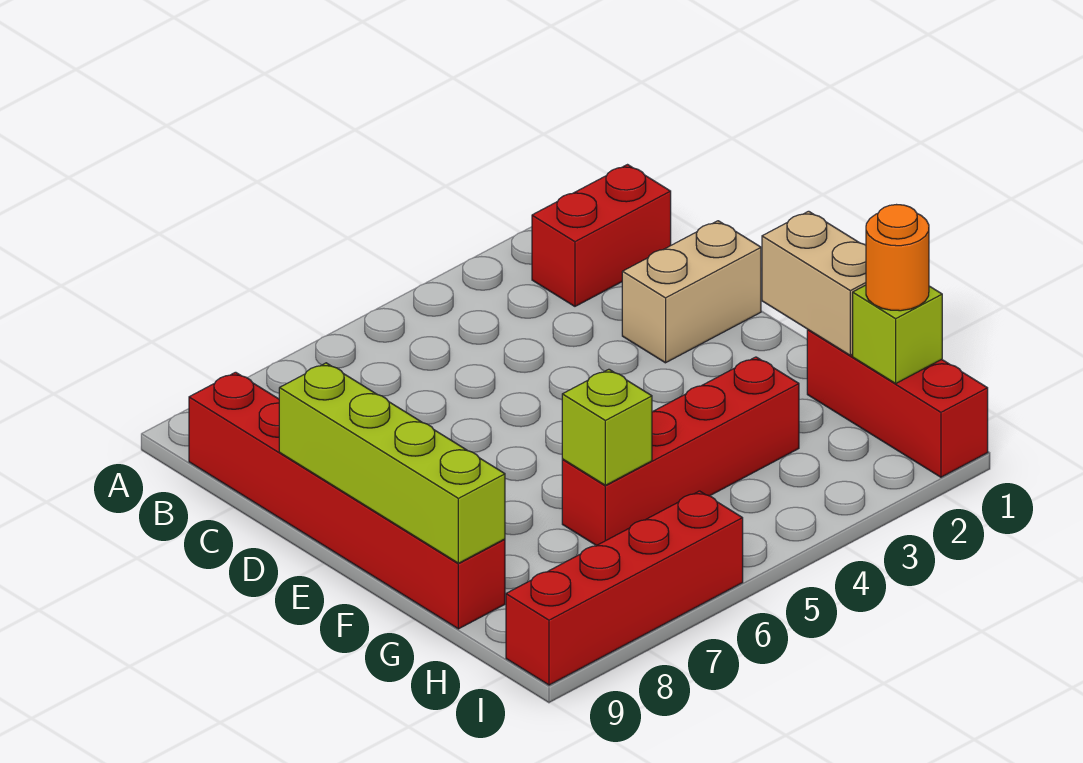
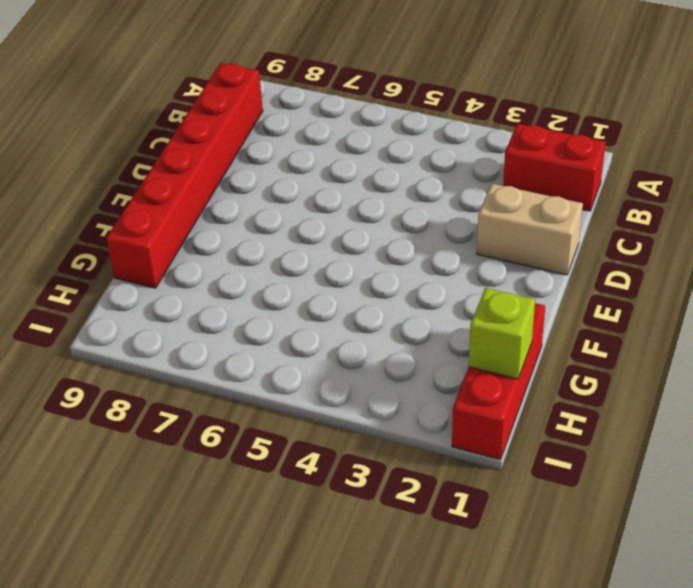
none -> red 1x4 brick [562,357,799,546]
none -> red 1x4 brick [506,491,743,685]

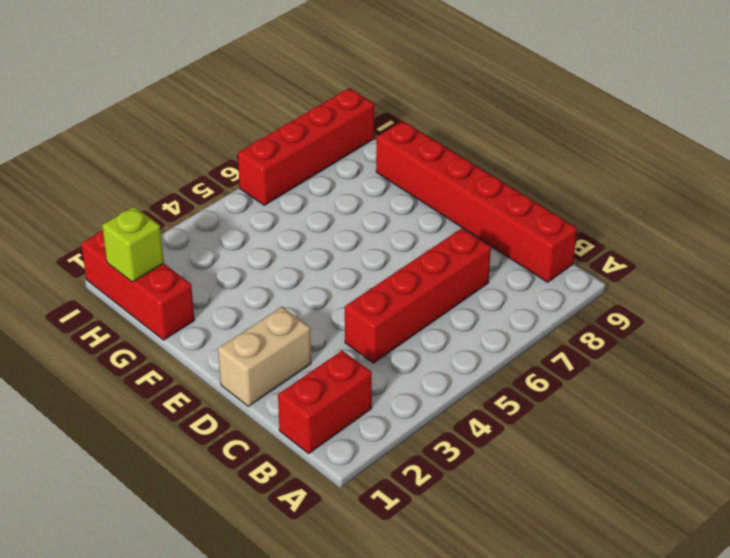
red 1x4 brick [345,228,491,363] -> red 1x4 brick moved to [562,357,799,546]
none -> lime 1x4 brick [279,363,505,563]
none -> tan 1x2 brick [762,211,866,355]

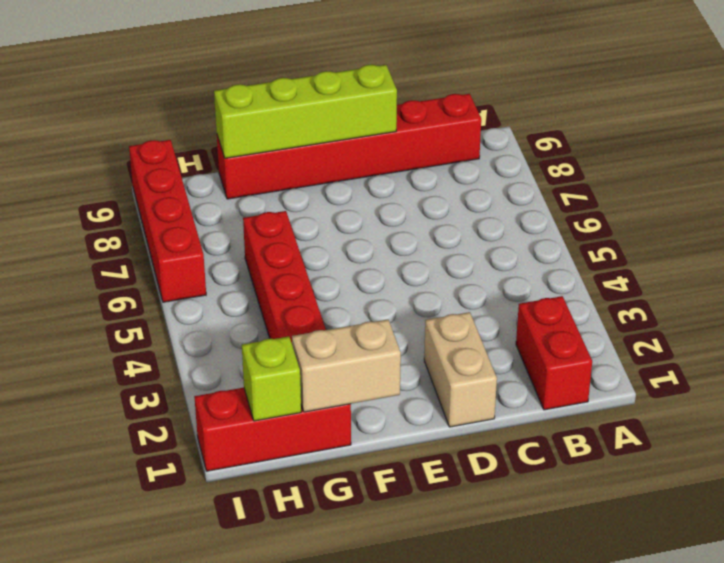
none -> lime 1x1 brick [562,369,652,485]
none -> orange 1x1 round brick [866,205,929,311]

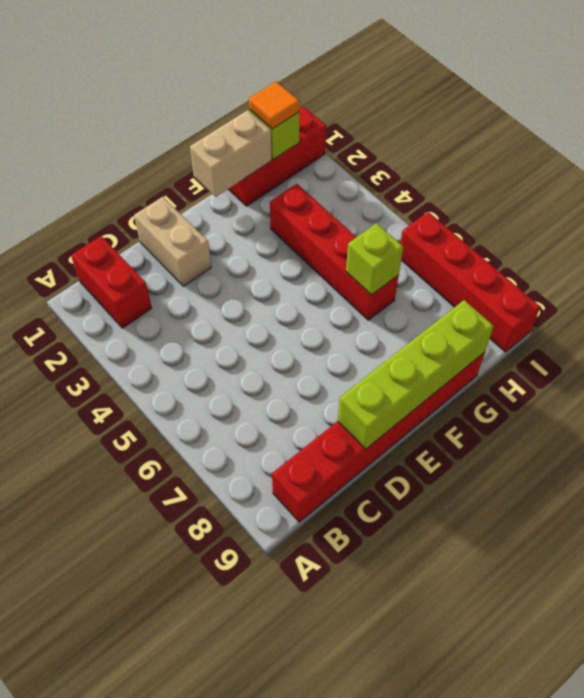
orange 1x1 tile [249,81,300,129] -> orange 1x1 round brick [866,205,929,311]

